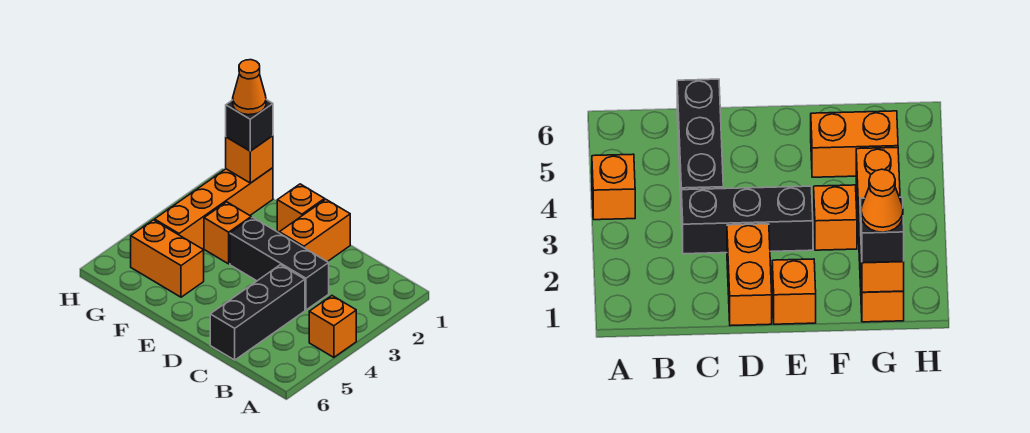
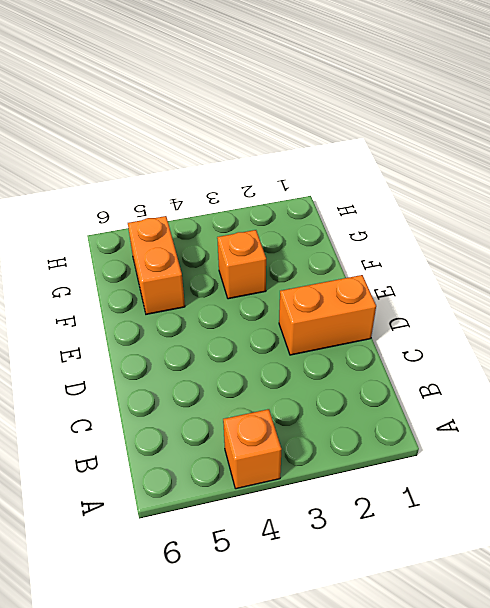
none -> black 1x3 brick [230,217,329,310]
none -> black 1x3 brick [210,265,305,360]

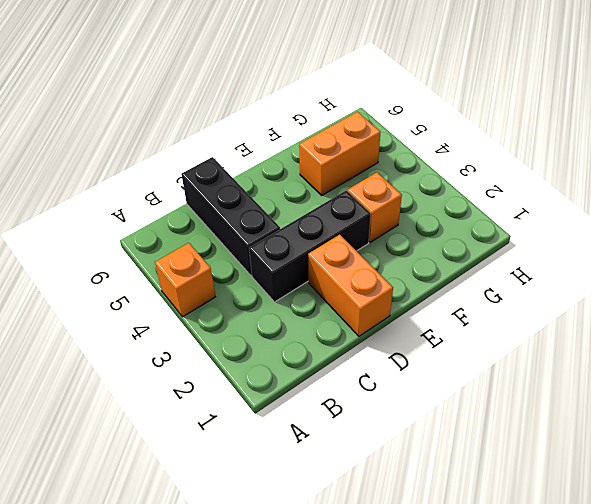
none -> orange 1x1 brick [277,184,325,232]
none -> orange 1x4 brick [155,168,273,249]

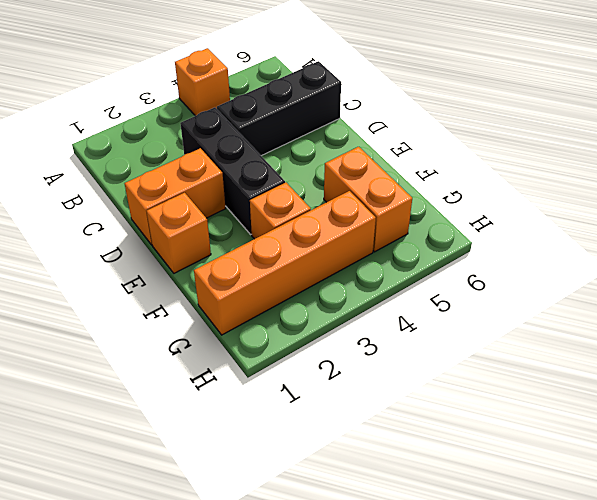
none -> orange 1x1 brick [226,136,273,183]
none -> black 1x1 brick [226,100,273,151]

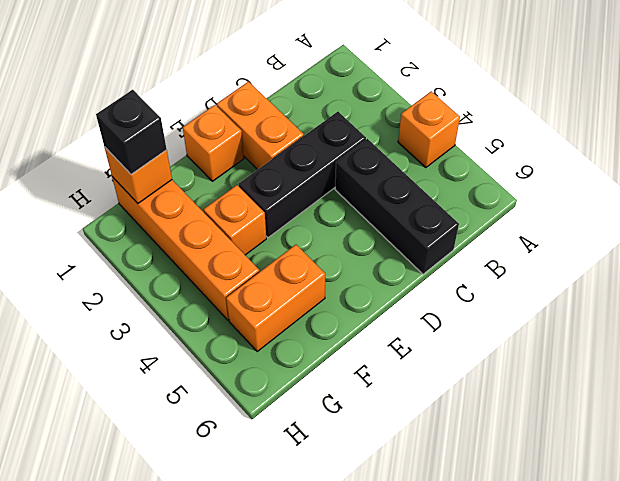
none -> orange 1x1 cone [233,60,266,115]

